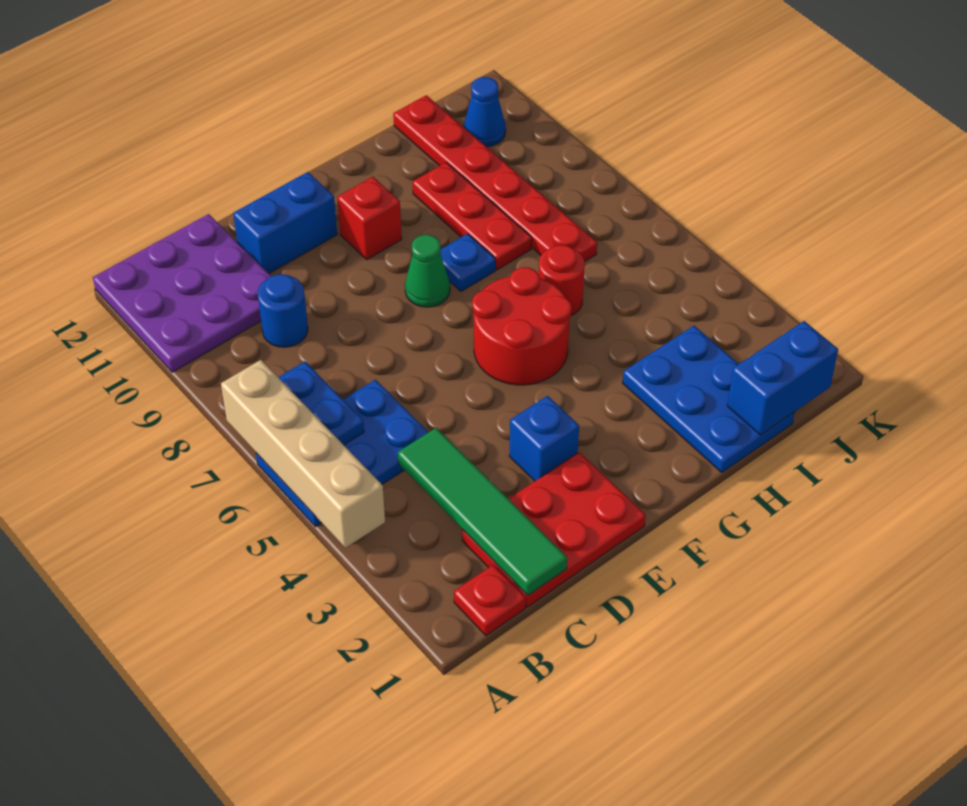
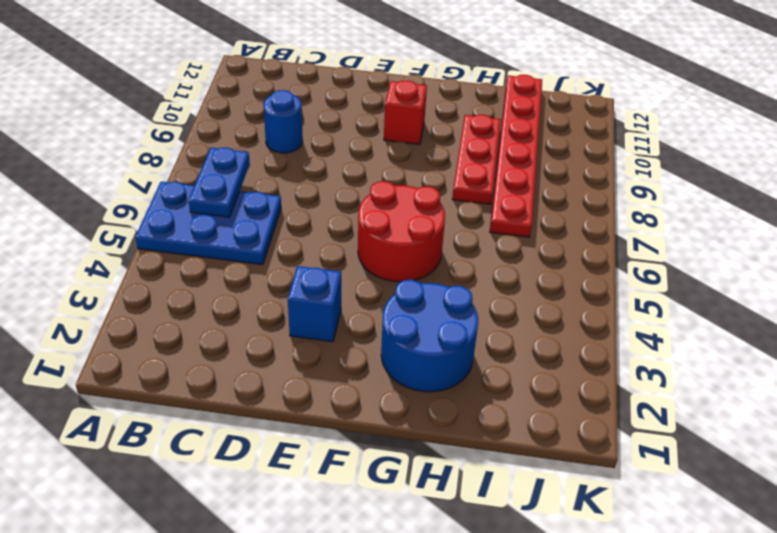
blue 2x2 round brick [381,280,478,392] -> blue 2x3 plate [623,326,795,472]
none -> purple 3x3 plate [93,214,272,372]
none -> red 1x1 plate [454,565,526,636]
none -> red 2x3 plate [462,452,646,607]

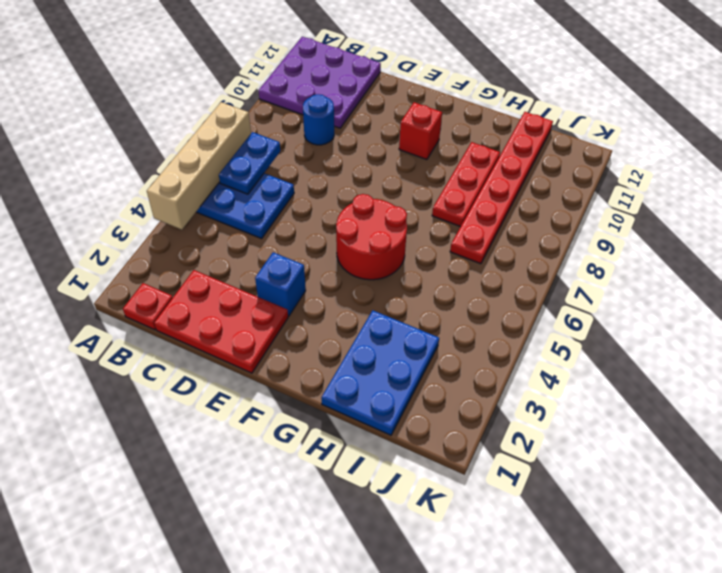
none -> blue 1x2 brick [233,172,337,273]
none -> green 1x1 cone [405,235,450,307]
none -> blue 1x1 plate [440,234,496,291]

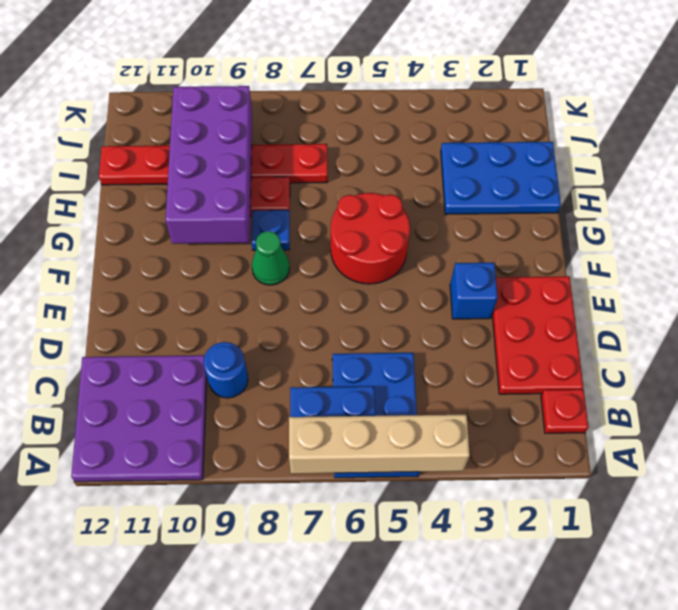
purple 2x4 brick [166,86,252,244] -> none
none -> blue 1x2 brick [233,172,337,273]
none -> red 1x1 brick [337,177,402,260]
none -> red 1x1 round brick [539,245,585,315]

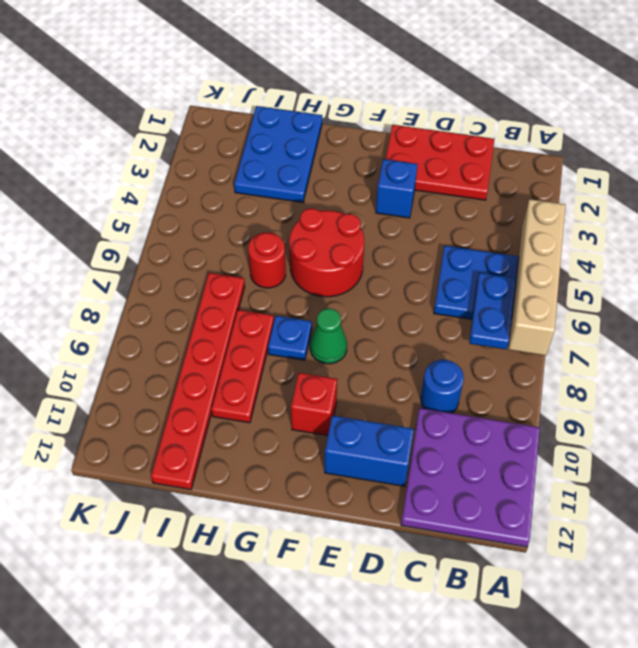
none -> red 1x1 plate [454,565,526,636]
none -> blue 1x1 cone [464,77,506,147]
none -> green 1x4 tile [398,428,567,595]

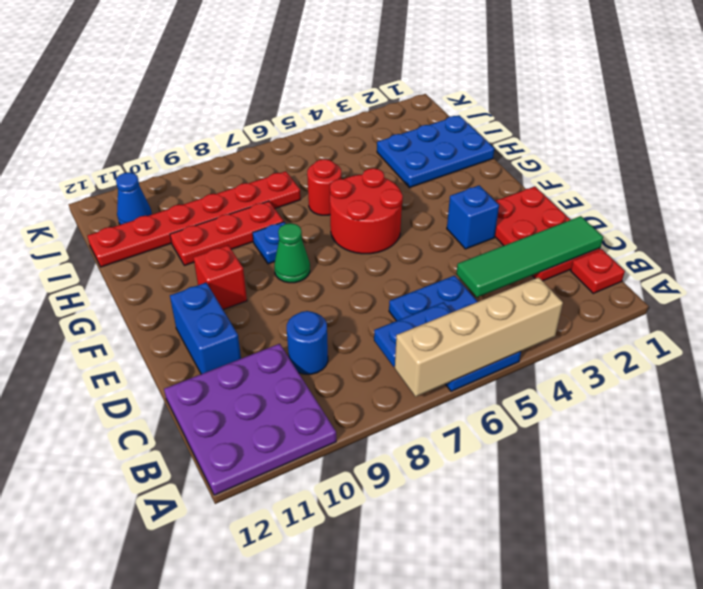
none -> blue 1x2 brick [727,321,838,435]

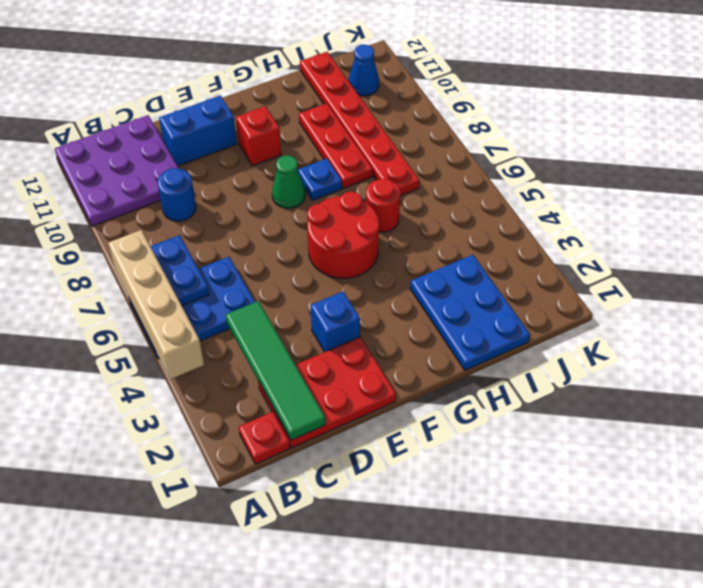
none -> blue 1x2 brick [727,321,838,435]

